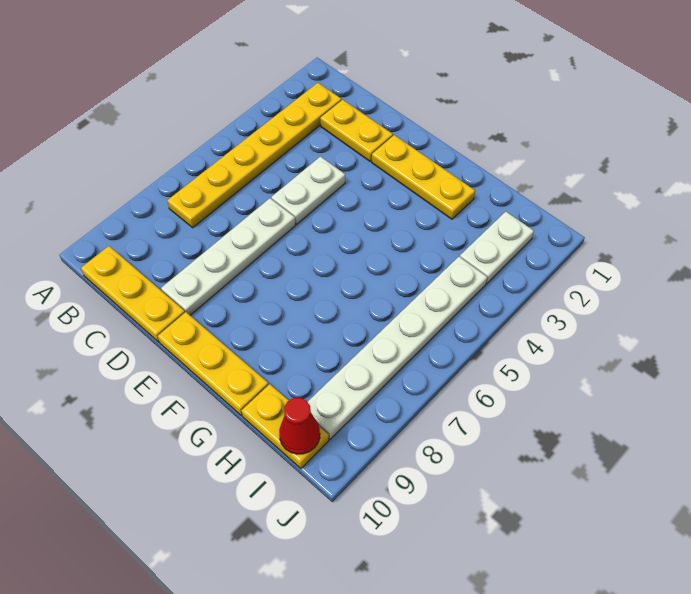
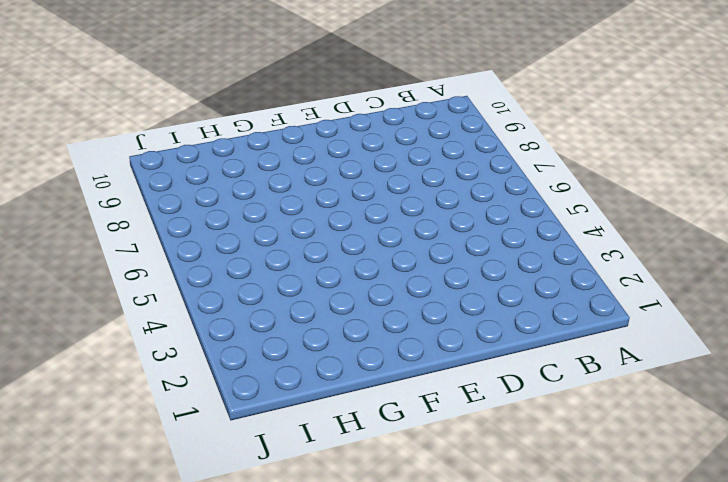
none -> yellow 1x6 plate [167,83,342,228]
none -> yellow 1x3 plate [81,246,185,342]

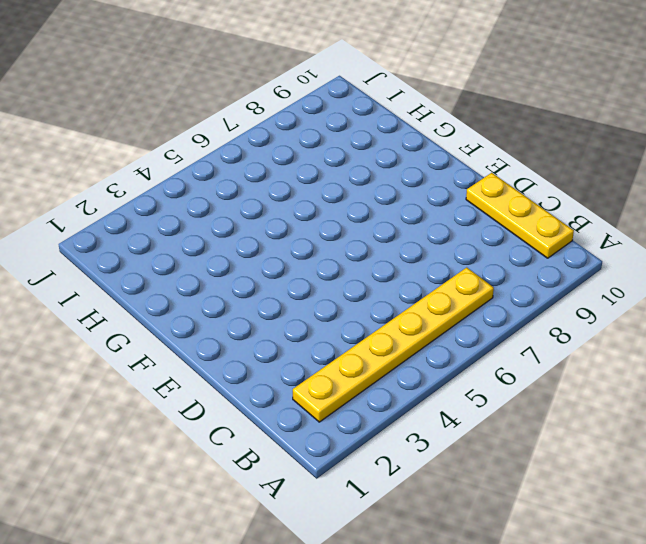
none -> yellow 1x2 plate [320,100,393,161]
none -> white 1x2 plate [271,157,345,224]

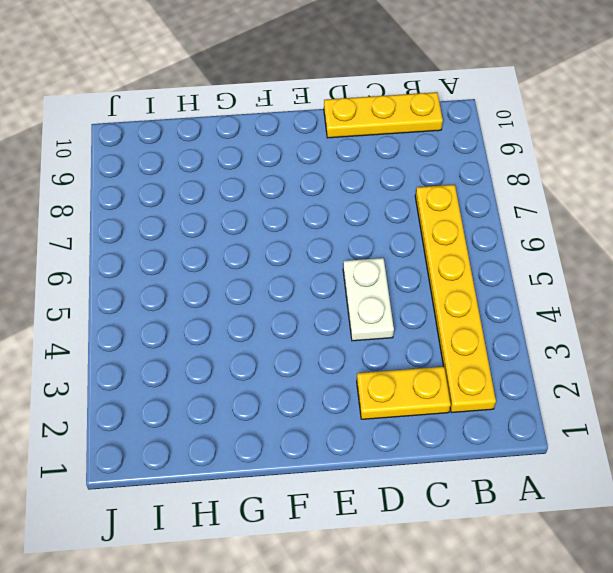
none -> white 1x4 plate [161,198,296,315]
none -> yellow 1x3 plate [372,135,475,219]

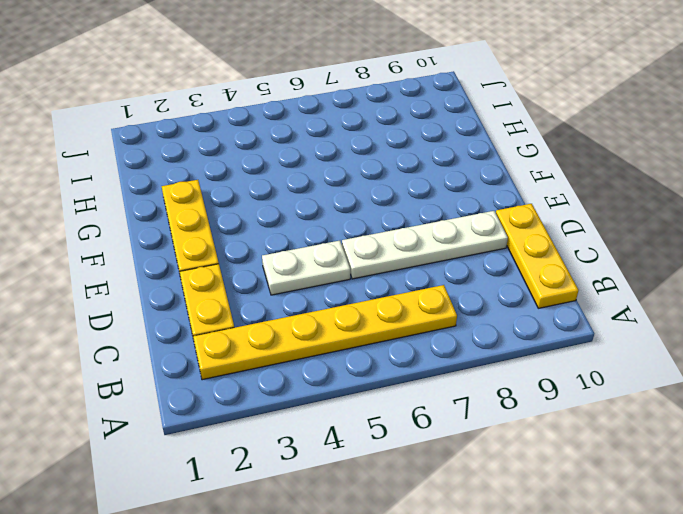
none -> yellow 1x3 plate [158,312,269,416]
none -> yellow 1x2 plate [241,384,329,468]

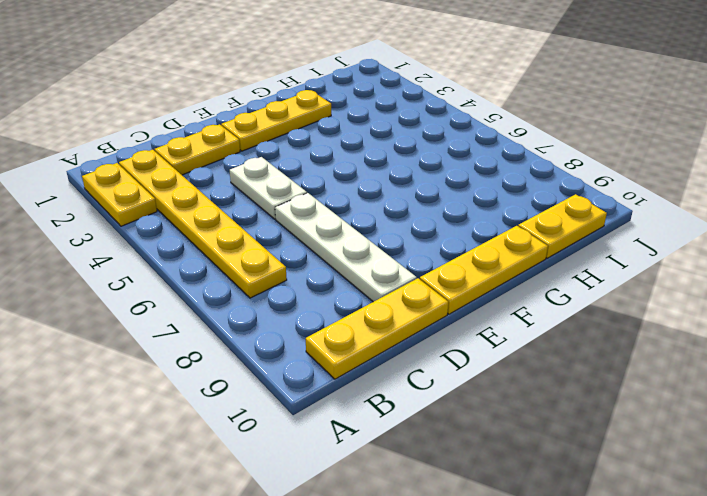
yellow 1x2 plate [82,163,157,226] -> none
none -> white 1x2 plate [460,212,534,284]
none -> white 1x6 plate [308,257,487,439]

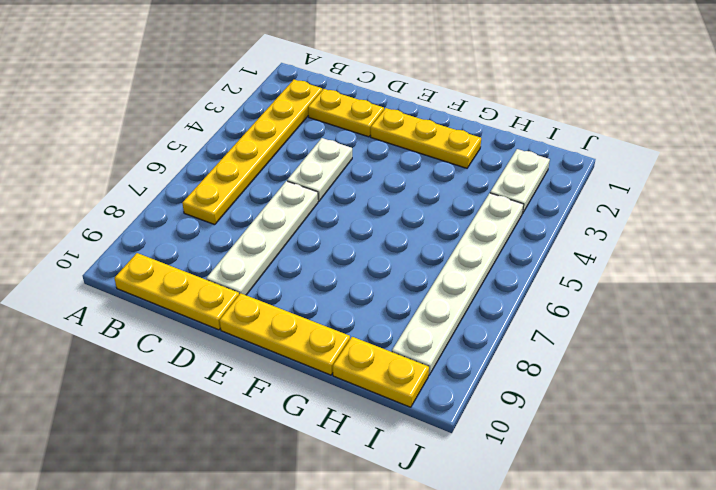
none -> red 1x1 cone [279,398,320,454]

